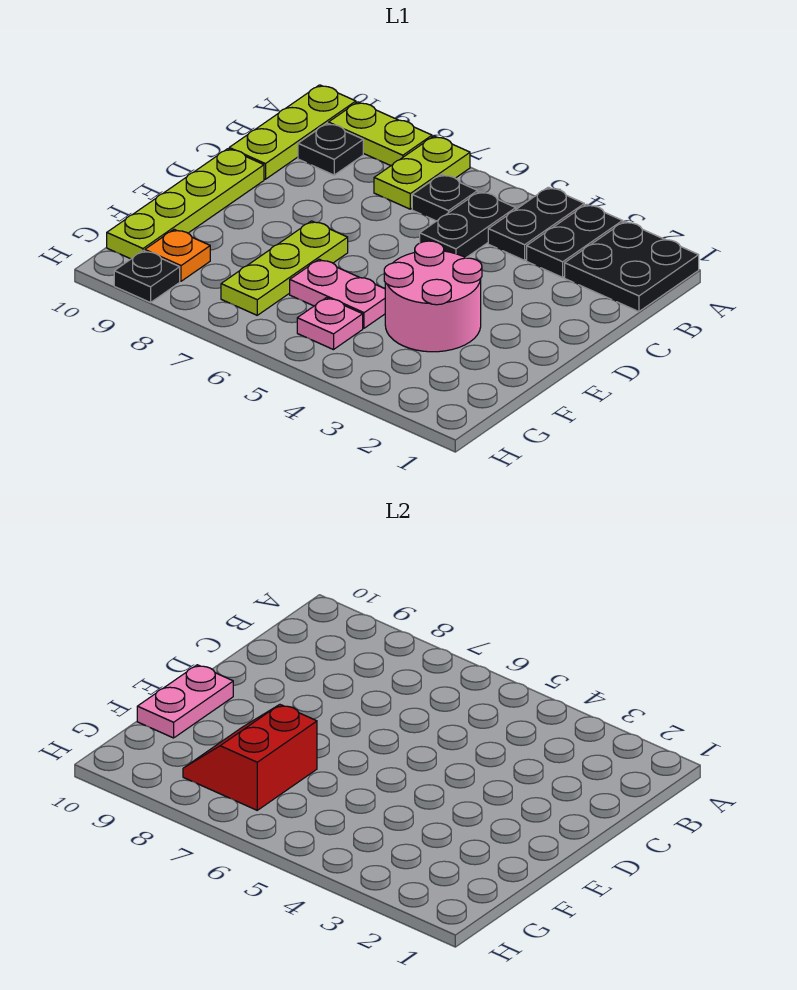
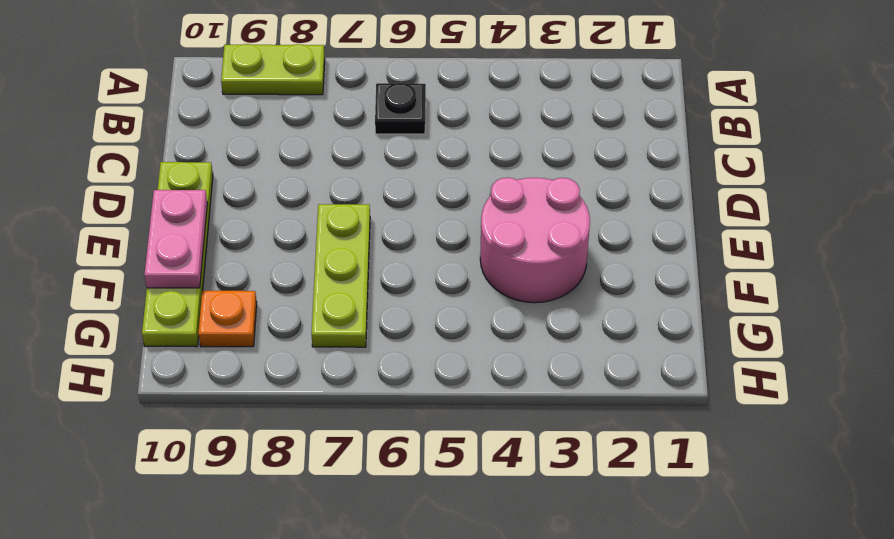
none -> black 2x2 plate [565,221,699,312]
none -> black 1x2 plate [527,204,623,277]
none -> black 1x2 plate [488,187,584,260]

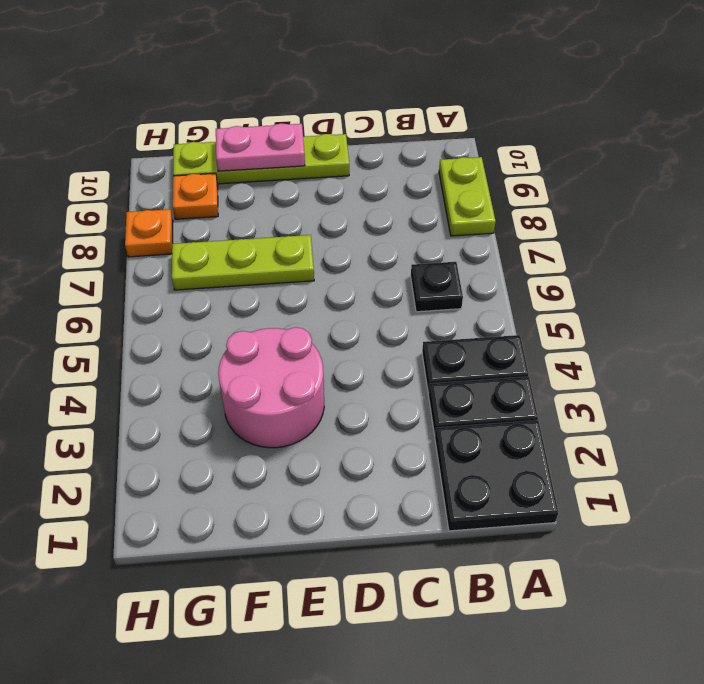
orange 1x1 plate [125,209,173,257] -> none
none -> lime 1x2 plate [374,136,470,209]
none -> lime 1x3 plate [229,85,356,179]
none -> black 1x2 plate [420,192,516,258]

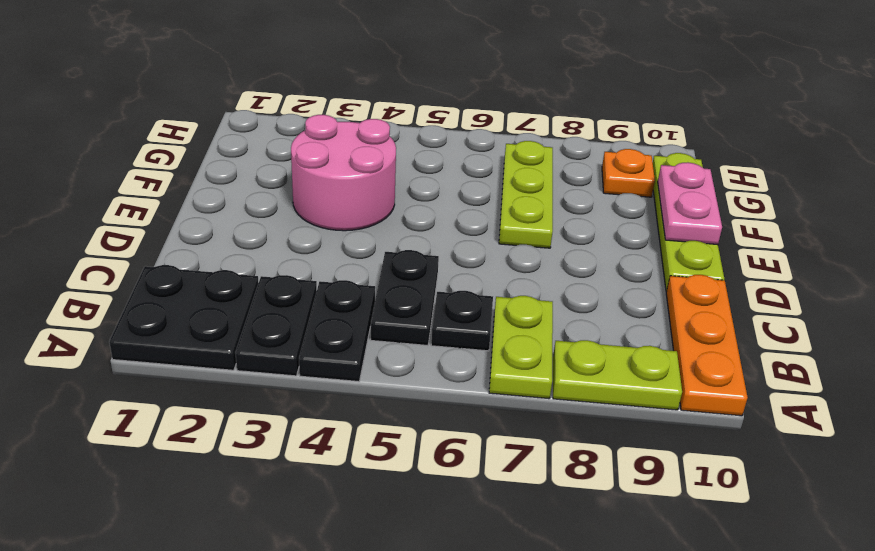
orange 1x3 plate [666,275,748,416] -> lime 1x3 plate [229,85,356,179]
none -> black 1x1 plate [298,123,363,175]
none -> pink 1x2 plate [290,259,385,328]
none -> pink 1x1 plate [297,298,363,350]

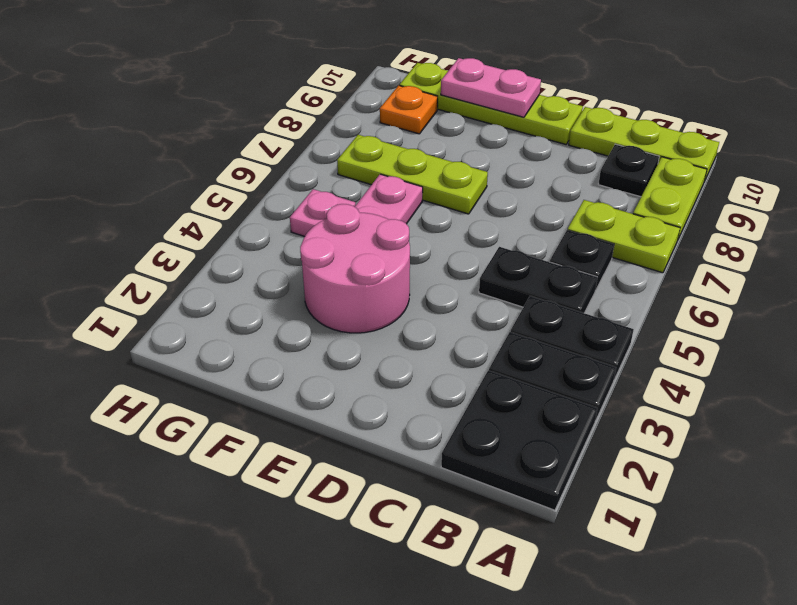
none -> black 1x1 plate [114,251,180,303]
none -> red 2x2 slope [183,705,317,810]

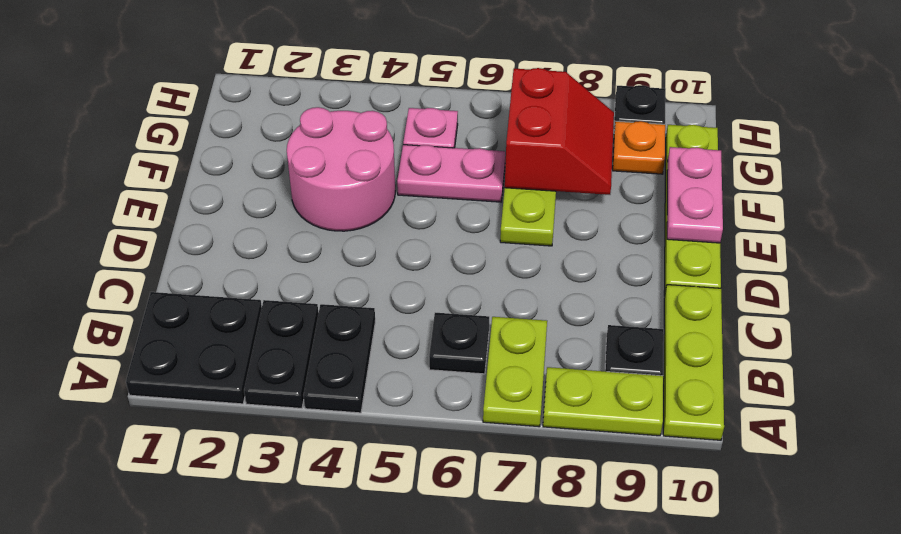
none -> black 1x2 plate [420,192,516,258]

